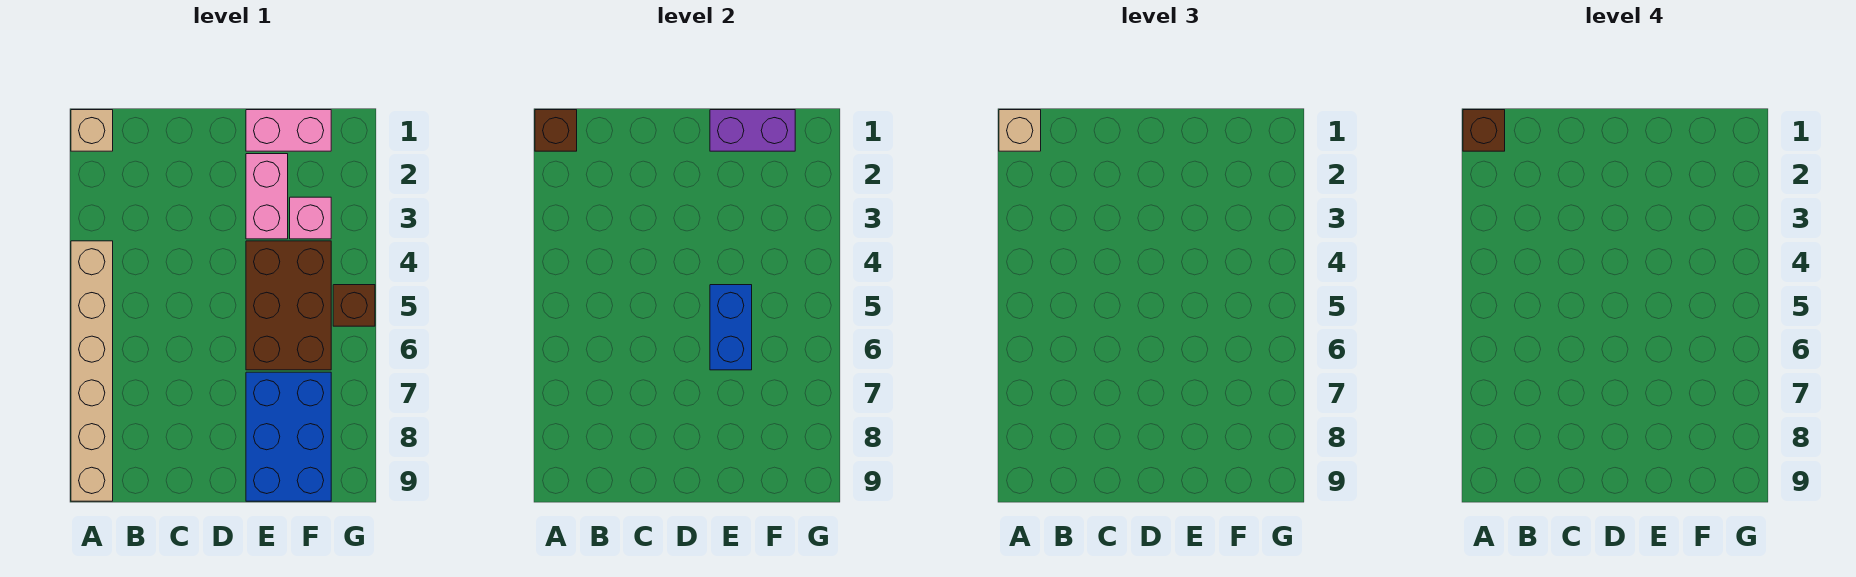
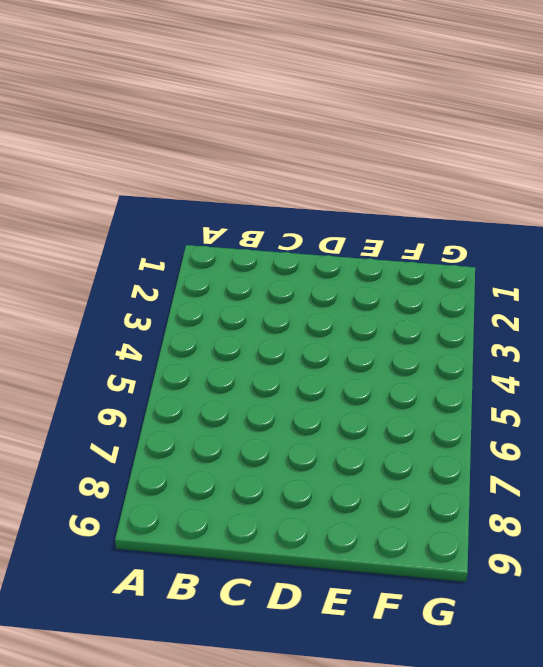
none -> tan 1x1 brick [71,110,113,151]
none -> tan 1x6 brick [71,241,113,501]
none -> pink 1x2 brick [246,110,331,151]

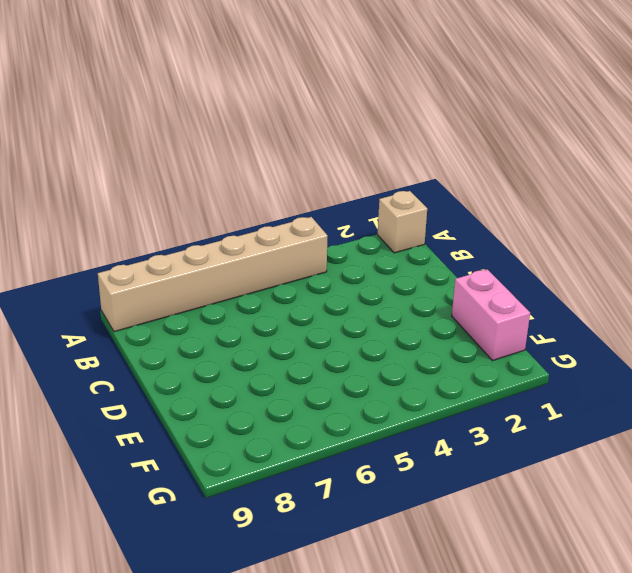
none -> pink 1x2 brick [246,154,288,239]
none -> brown 2x3 brick [246,241,331,370]
none -> blue 2x3 brick [246,372,331,501]

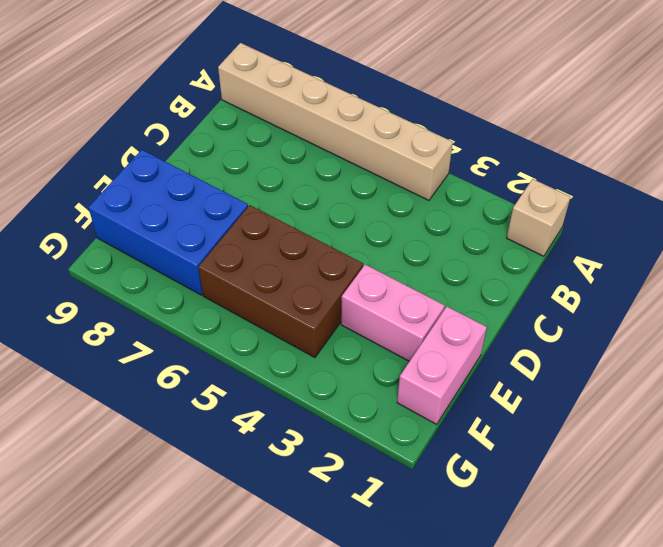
none -> pink 1x1 brick [290,197,331,239]
none -> brown 1x1 brick [333,285,375,326]
none -> brown 1x1 brick [535,110,577,151]

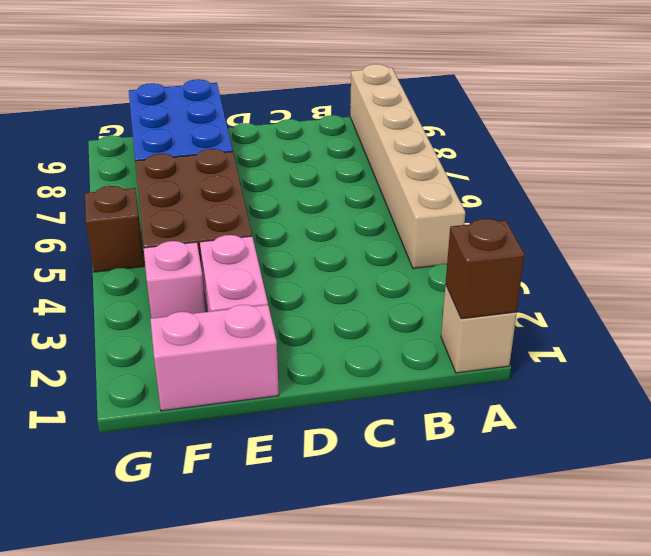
none -> purple 1x2 brick [710,110,795,151]
none -> blue 1x2 brick [710,285,752,370]
none -> tan 1x1 brick [999,110,1041,151]

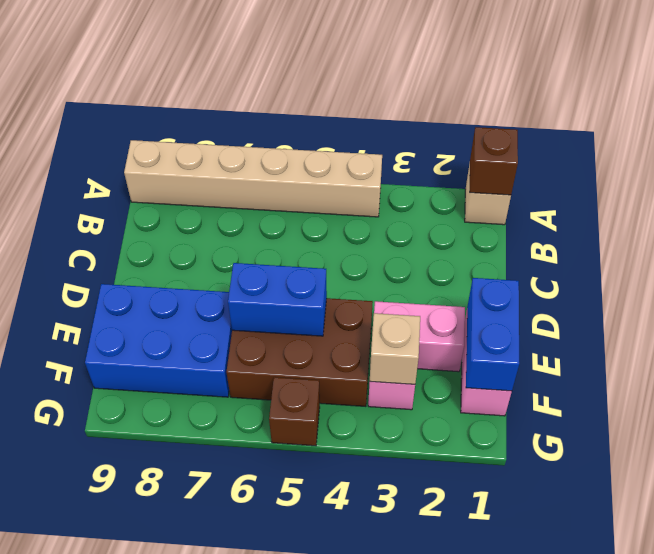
blue 1x2 brick [466,278,519,391] -> purple 1x2 brick [710,110,795,151]
tan 1x1 brick [370,313,420,384] -> tan 1x1 brick moved to [999,110,1041,151]
none -> brown 1x1 brick [1463,110,1505,151]

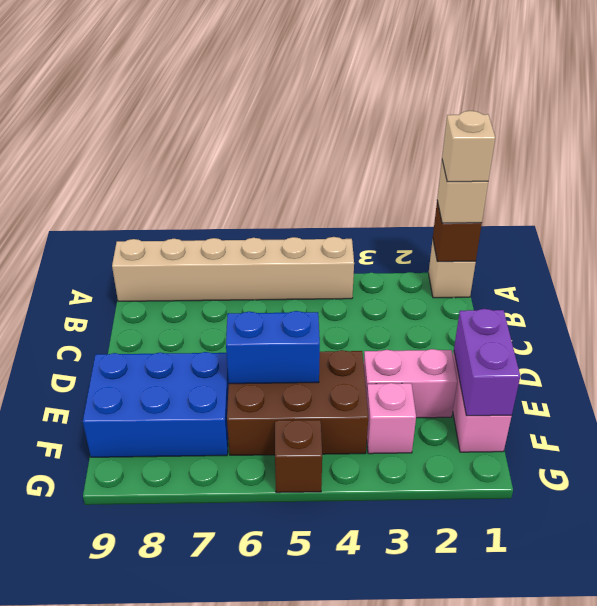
tan 1x1 brick [442,111,495,182] -> brown 1x1 brick [1463,110,1505,151]

